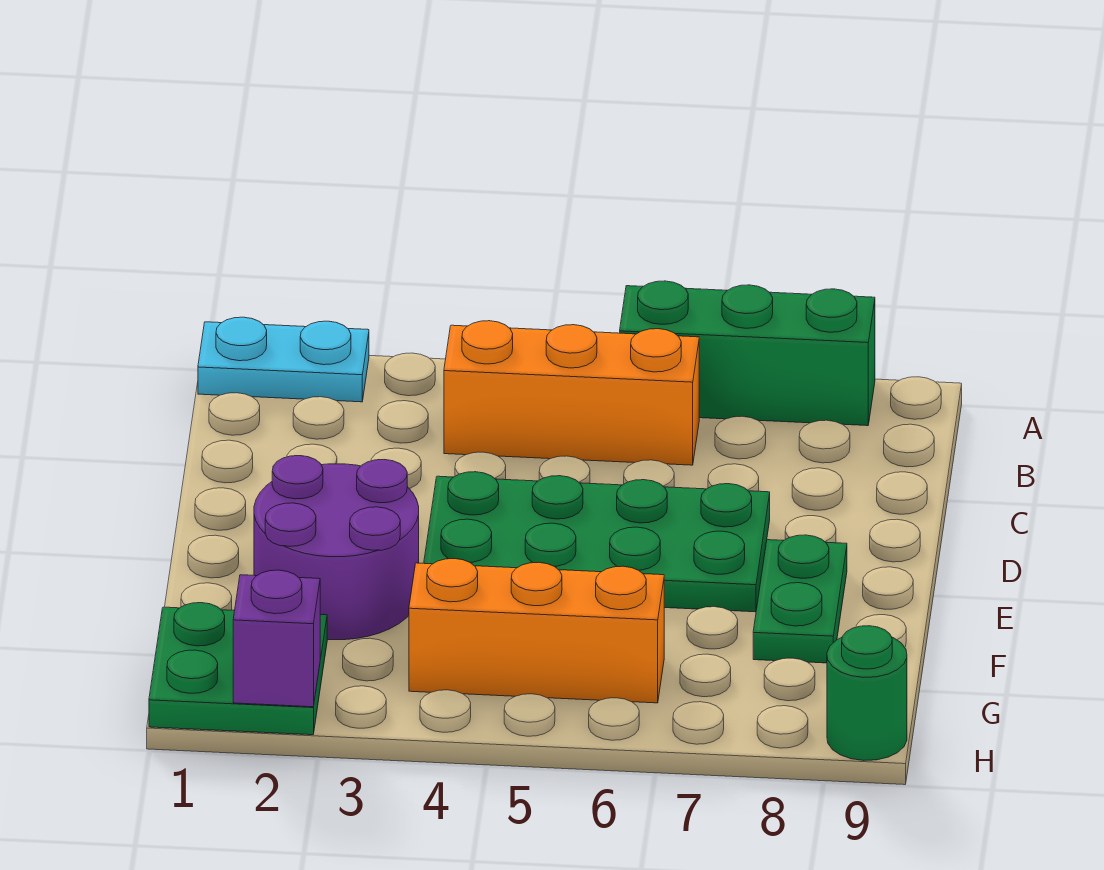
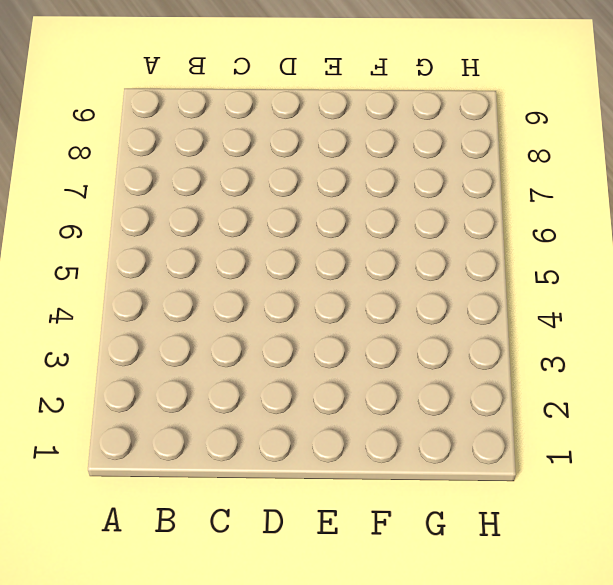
none -> cyan 1x2 plate [198,317,369,402]
none -> green 1x3 brick [620,281,875,426]

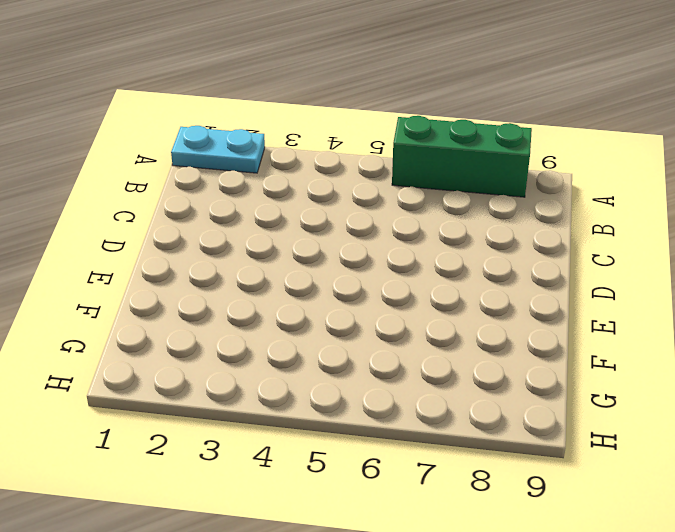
none -> orange 1x3 brick [444,321,699,465]
none -> green 2x4 plate [424,472,770,612]

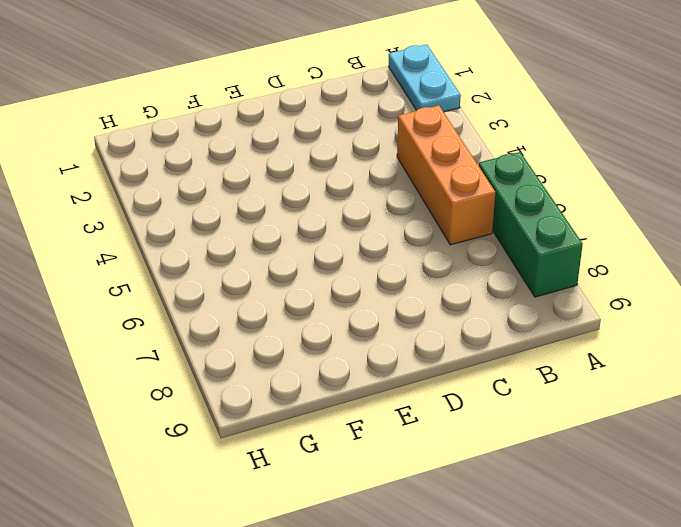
none -> green 2x4 plate [424,472,770,612]
none -> purple 2x2 round brick [254,456,419,640]

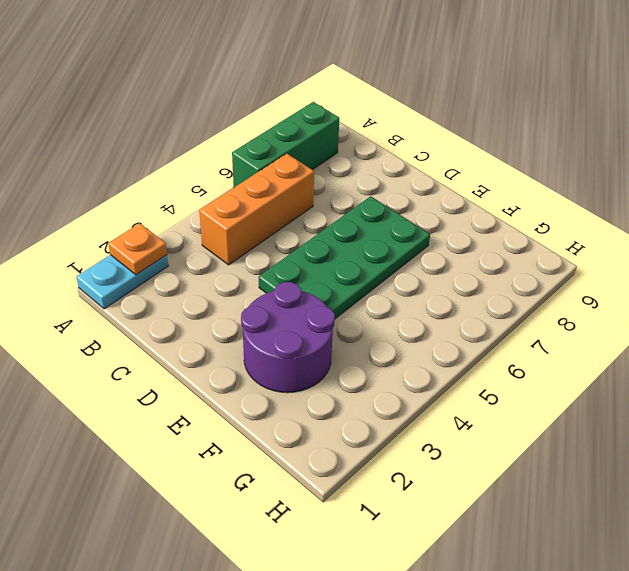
orange 1x1 plate [108,223,167,275] -> none
none -> green 1x2 plate [753,535,847,663]
none -> green 2x2 plate [149,603,327,735]

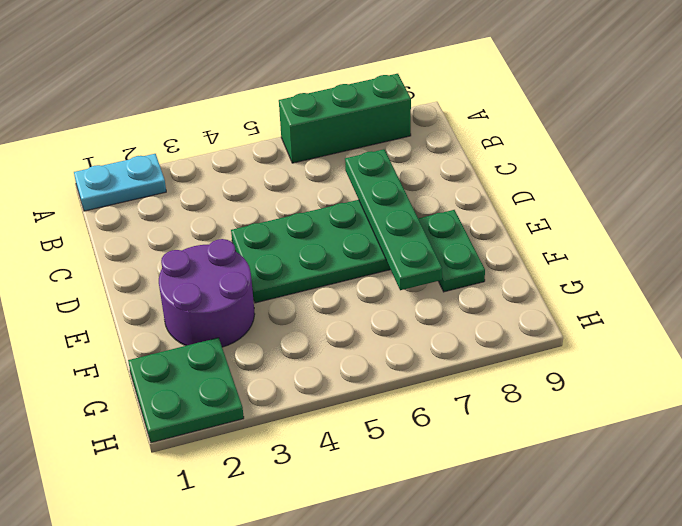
green 1x4 plate [345,149,442,290] -> none
none -> orange 1x3 brick [444,321,699,465]
none -> orange 1x3 brick [409,559,664,703]

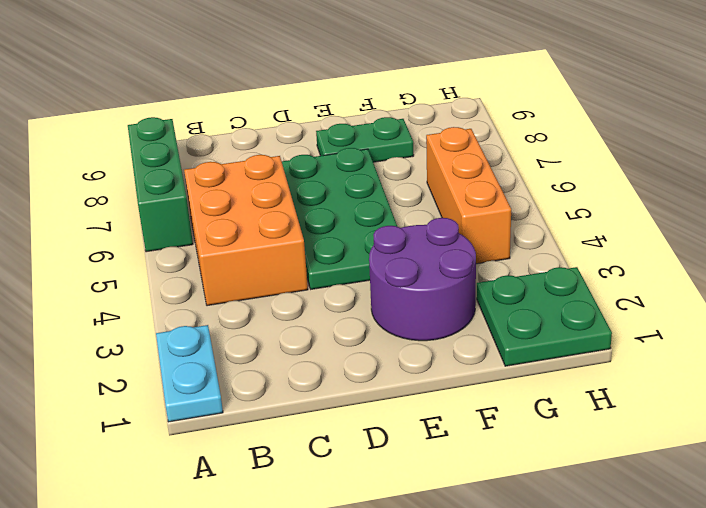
orange 2x3 brick [184,155,308,306] -> orange 1x3 brick [444,321,699,465]
none -> green 1x1 round brick [827,626,907,761]
none -> purple 1x1 brick [233,570,320,707]

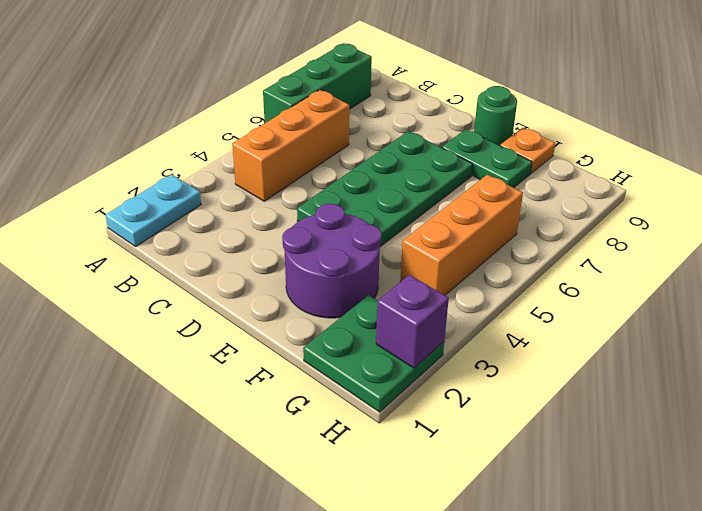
green 1x1 round brick [474,86,517,146] -> green 1x1 round brick moved to [827,626,907,761]
orange 1x1 plate [500,128,555,173] -> none

